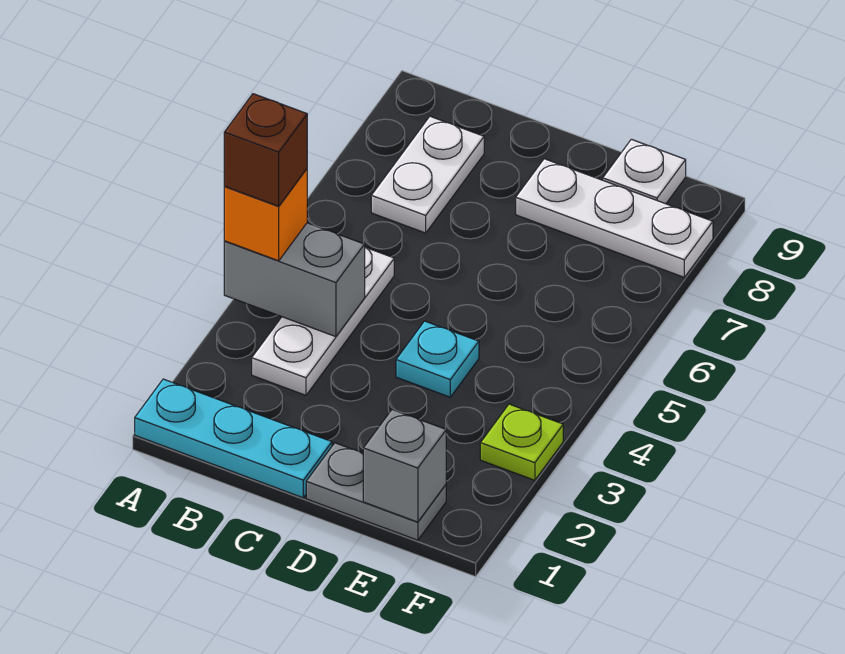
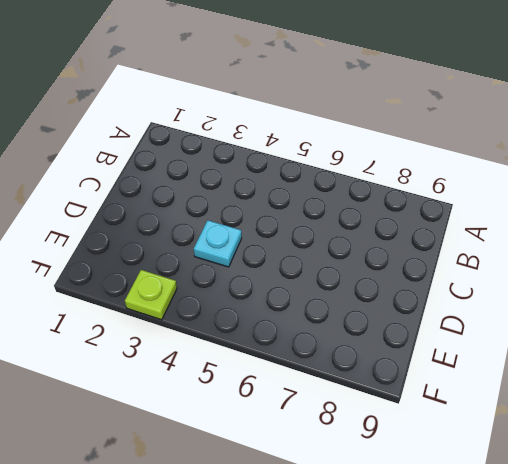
none -> cyan 1x3 plate [135,379,332,498]
none -> white 1x3 plate [252,247,394,395]
none -> white 1x2 plate [371,116,484,233]

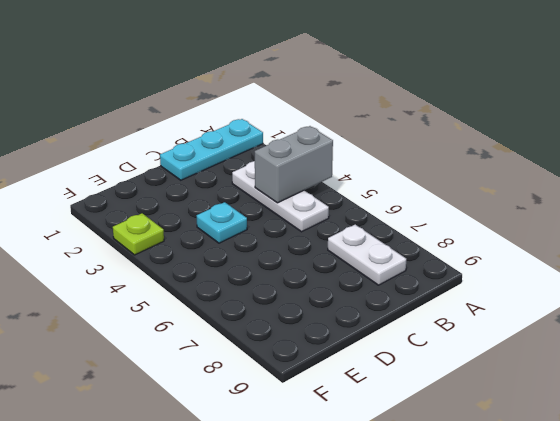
none -> grey 1x2 plate [306,443,446,540]
none -> white 1x3 plate [516,159,713,277]
none -> white 1x1 plate [603,139,686,204]

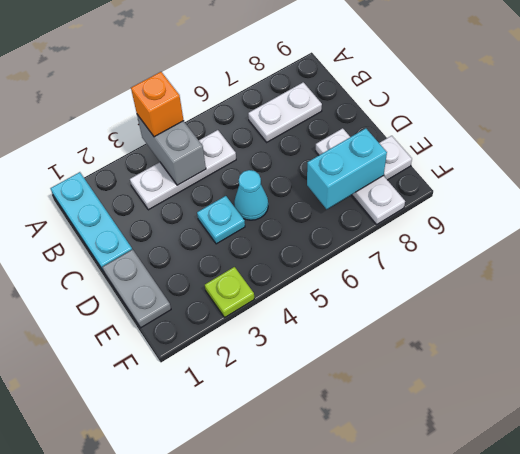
cyan 1x1 cone [234,170,268,220] -> none
cyan 1x2 brick [307,128,387,209] -> none
none -> grey 1x1 brick [363,410,446,522]
none -> brown 1x1 brick [224,94,307,206]

